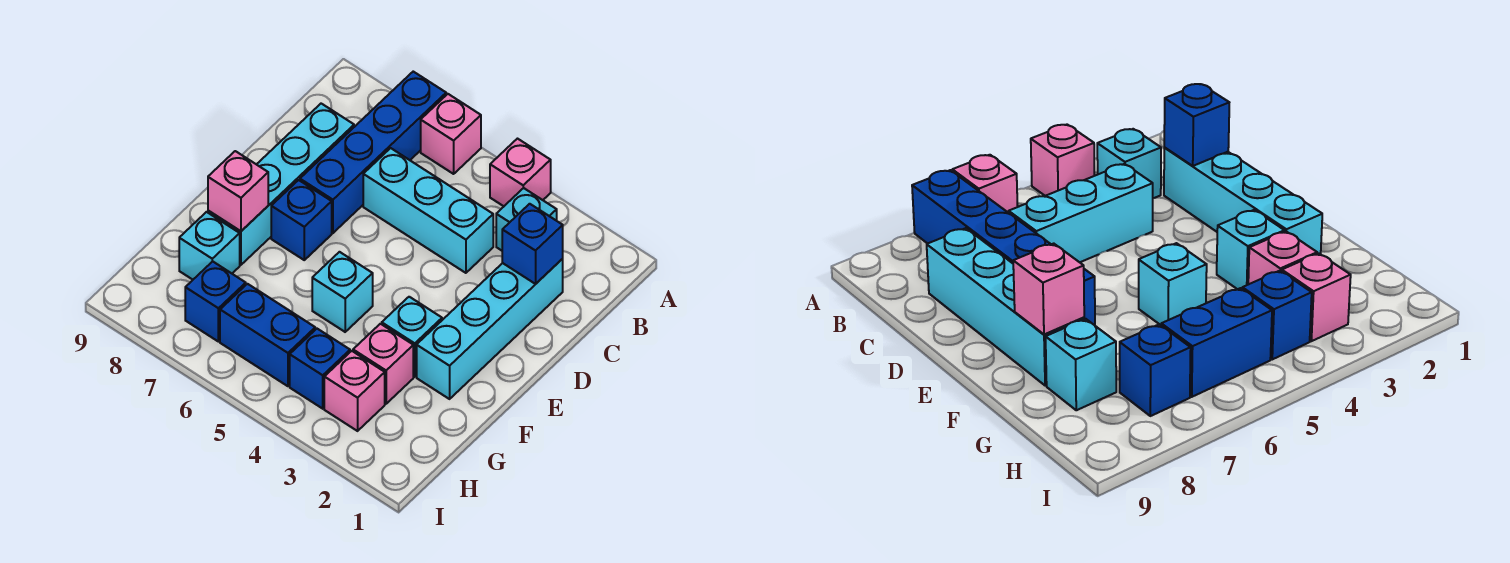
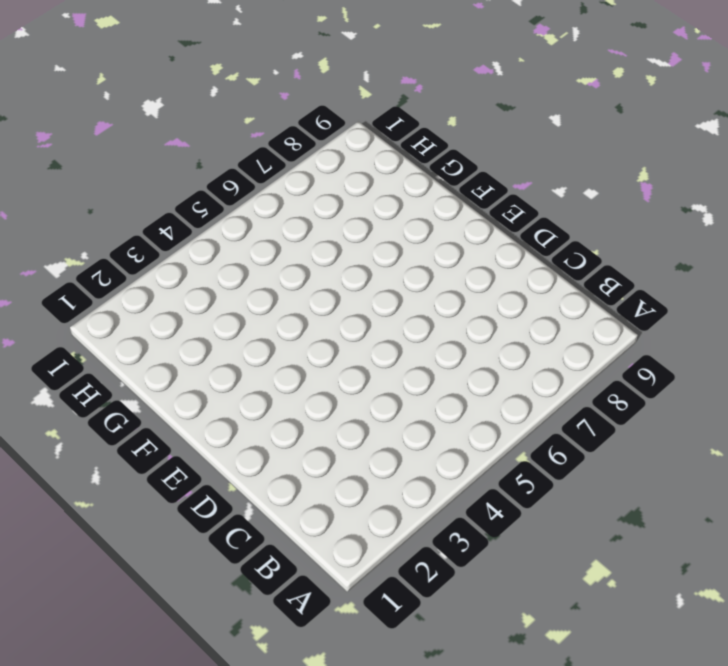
none -> pink 1x1 brick [490,139,551,206]
none -> pink 1x1 brick [421,94,481,174]
none -> blue 1x4 brick [300,72,446,233]

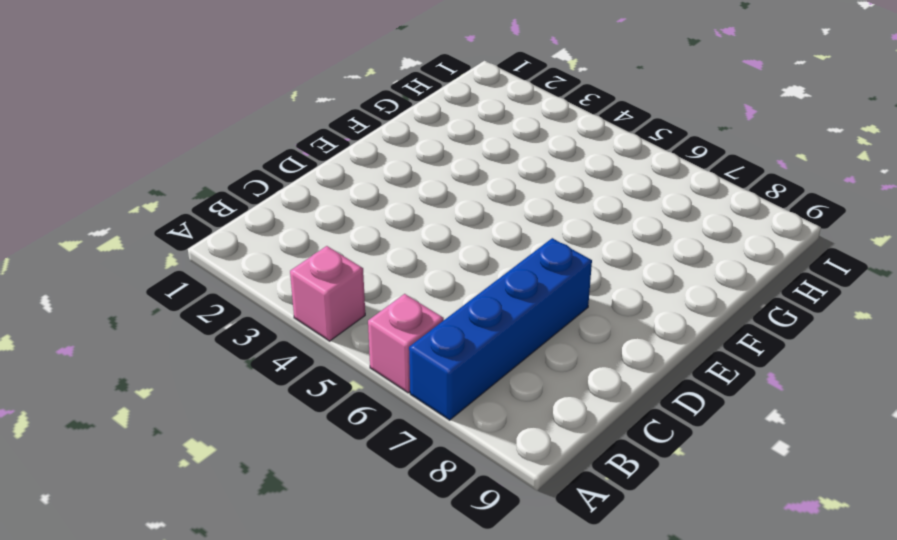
none -> cyan 1x1 brick [496,188,557,251]
none -> cyan 1x4 brick [417,259,563,399]
none -> cyan 1x3 brick [363,148,493,273]

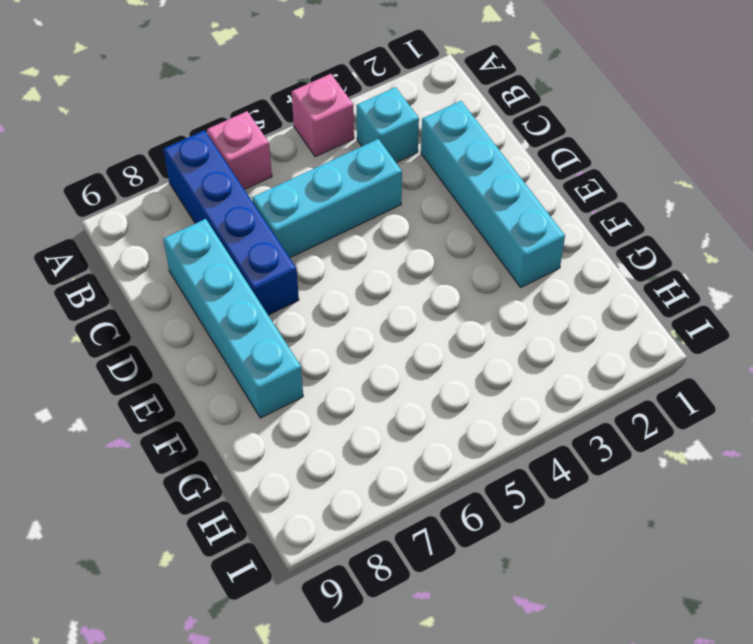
none -> blue 1x1 brick [271,180,332,260]
none -> cyan 1x1 brick [382,297,442,377]
none -> cyan 1x1 brick [312,252,373,332]

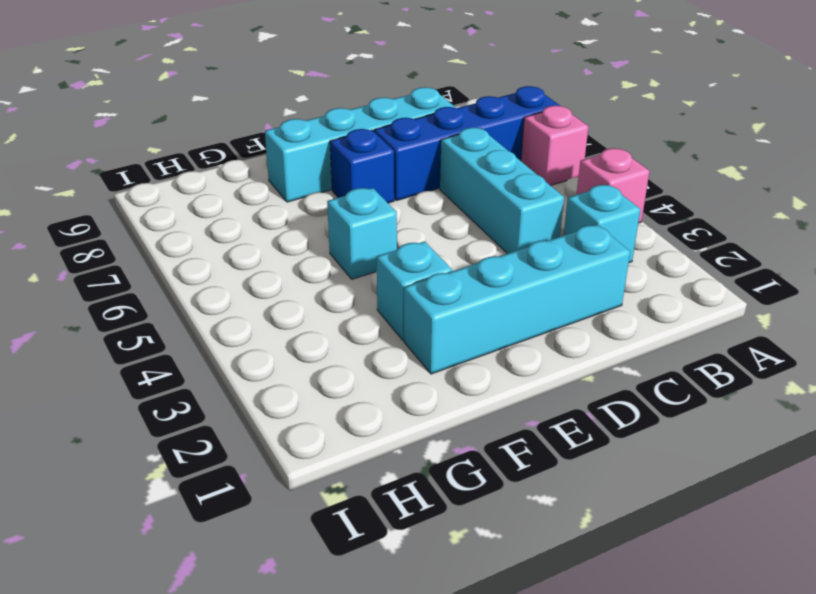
none -> pink 1x1 brick [353,324,413,404]
none -> cyan 1x1 brick [179,212,240,280]
none -> pink 1x1 brick [324,351,385,431]

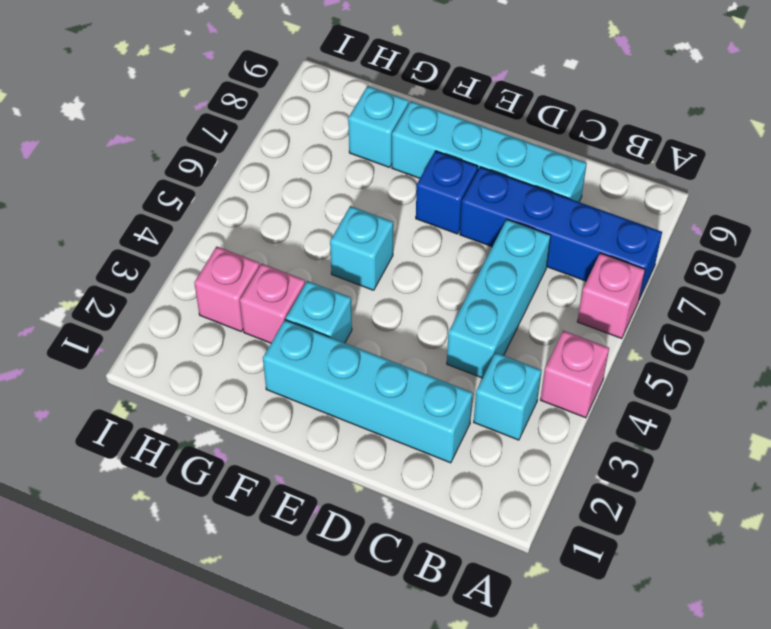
none -> blue 1x1 brick [290,329,350,409]
none -> blue 1x2 brick [220,284,315,386]
none -> blue 1x1 brick [185,261,246,342]

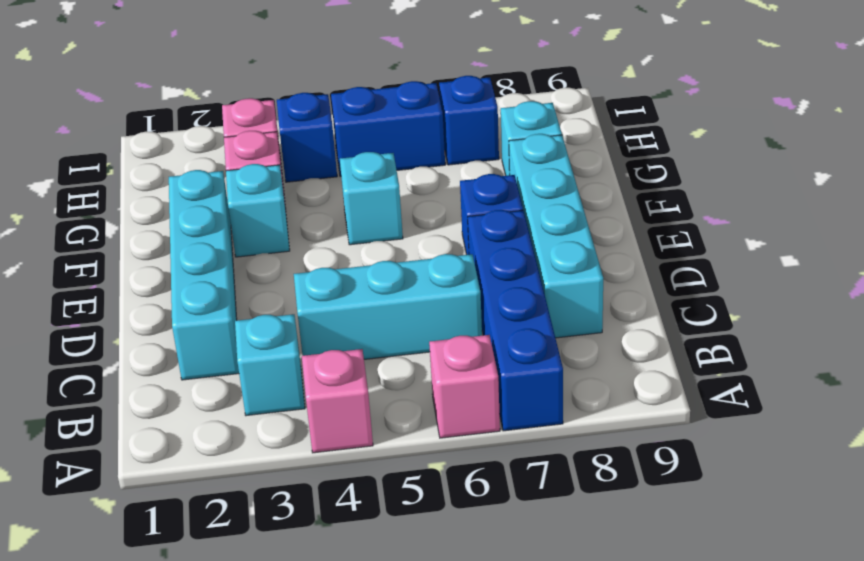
none -> blue 1x1 brick [502,204,563,284]
none -> pink 1x1 brick [208,151,268,231]

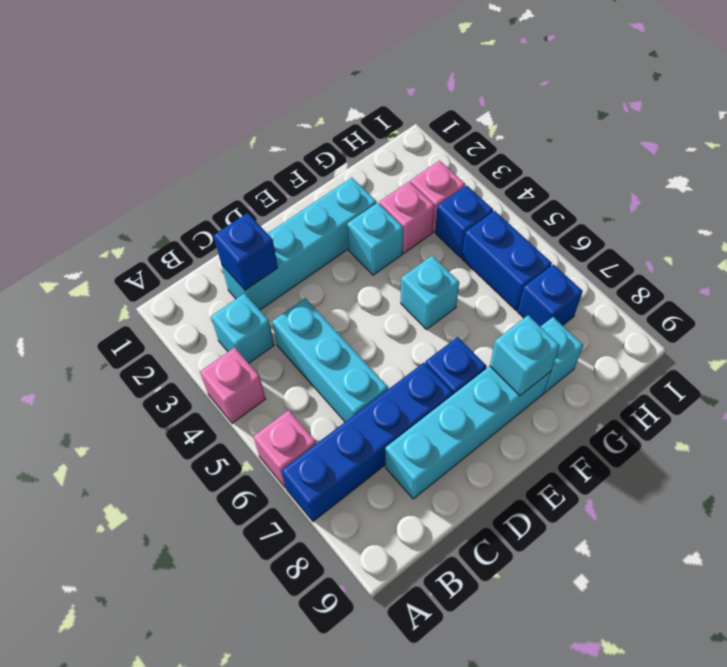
cyan 1x1 brick [490,315,560,396] -> pink 1x1 brick [208,151,268,231]

